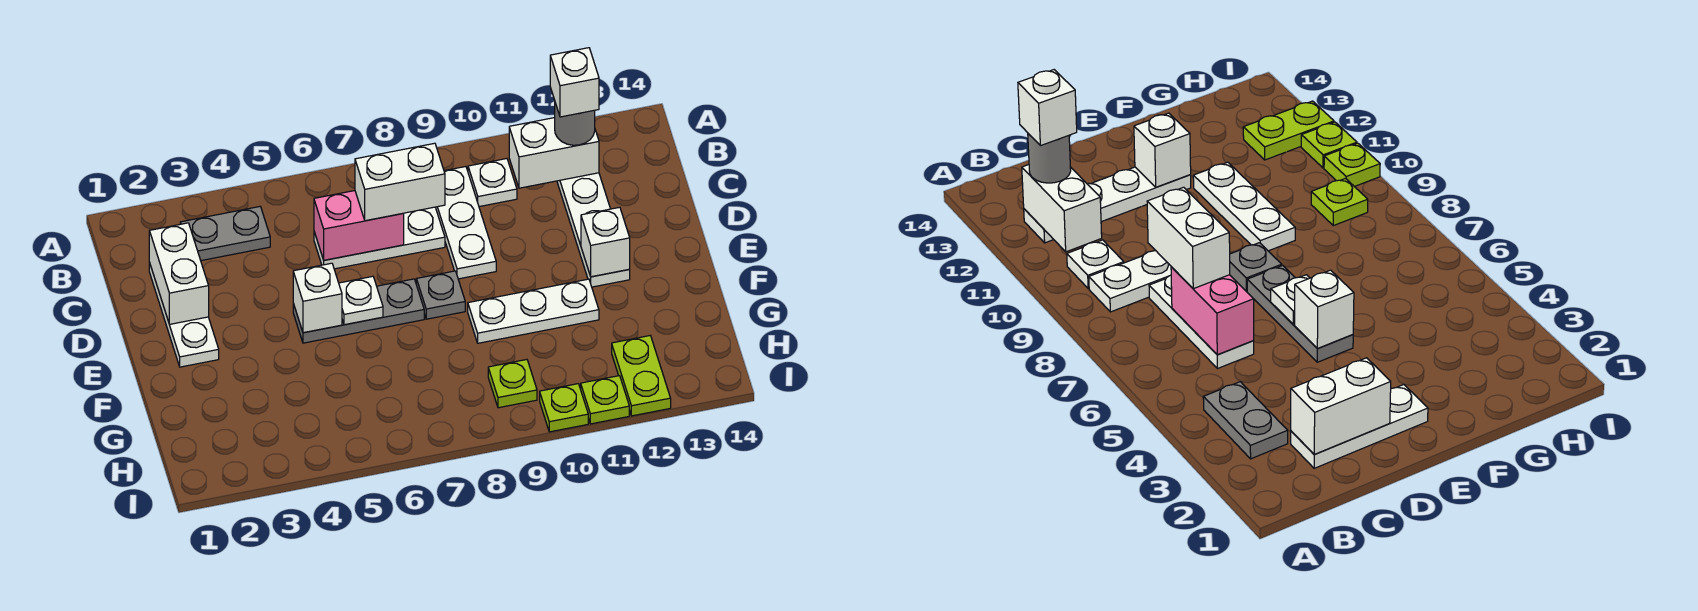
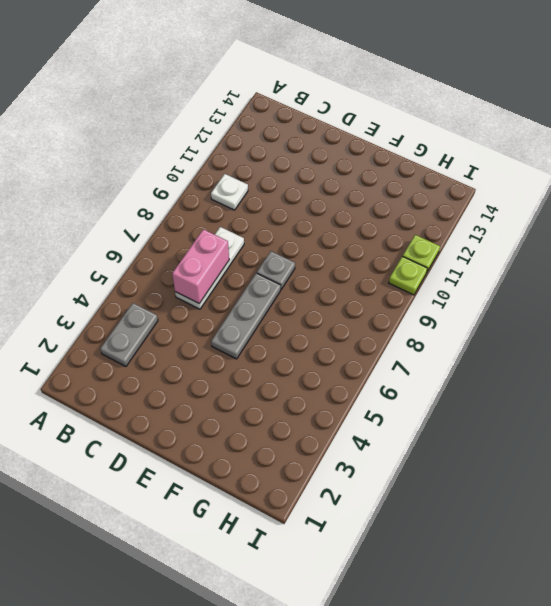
none -> white 1x3 plate [436,167,496,279]
none -> white 1x4 plate [557,173,630,287]
none -> white 1x3 plate [149,262,219,367]

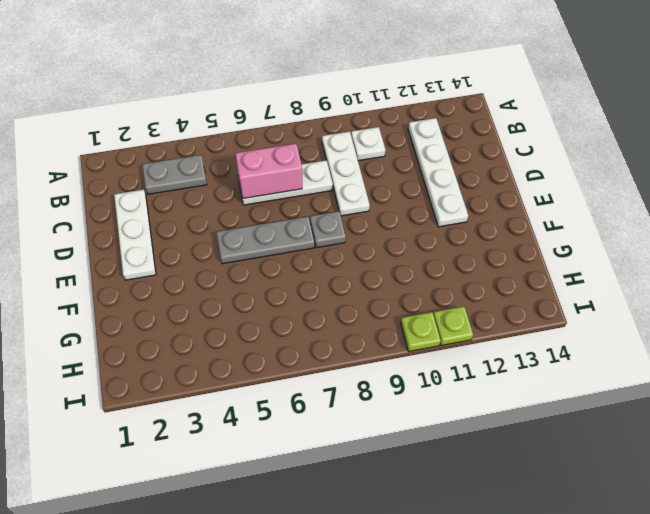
none -> white 1x3 plate [468,279,599,343]
none -> lime 1x1 plate [488,360,537,408]
none -> lime 1x2 plate [612,336,671,416]

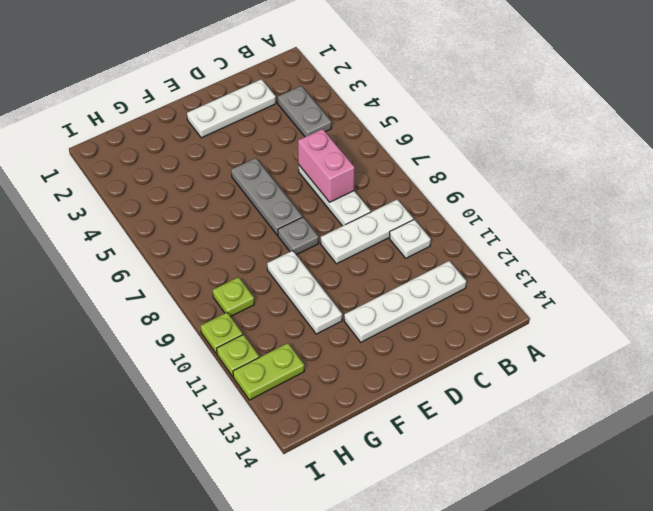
none -> white 1x2 brick [509,118,599,188]
none -> white 1x2 brick [149,223,209,324]
none -> white 1x1 brick [293,263,342,333]

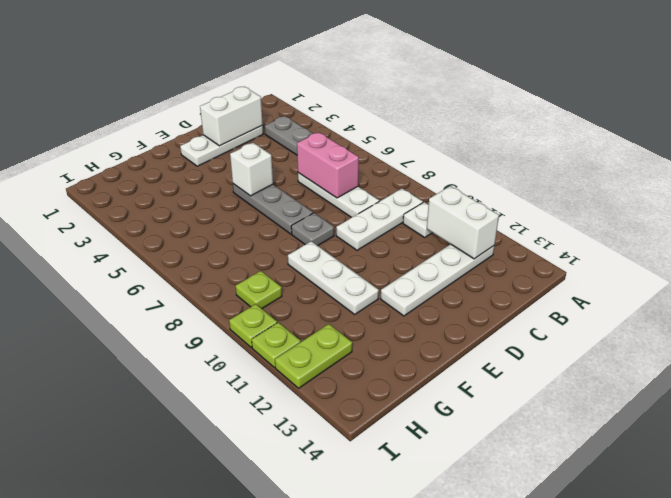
none -> white 1x1 plate [339,276,383,325]
none -> white 1x1 brick [581,207,630,277]
none -> grey 1x1 round brick [555,103,595,145]

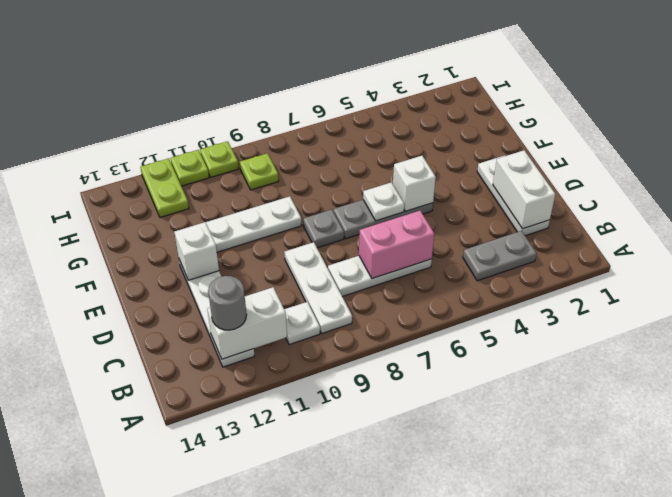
none -> white 1x2 brick [355,143,445,221]
none -> white 1x1 brick [550,48,599,117]

